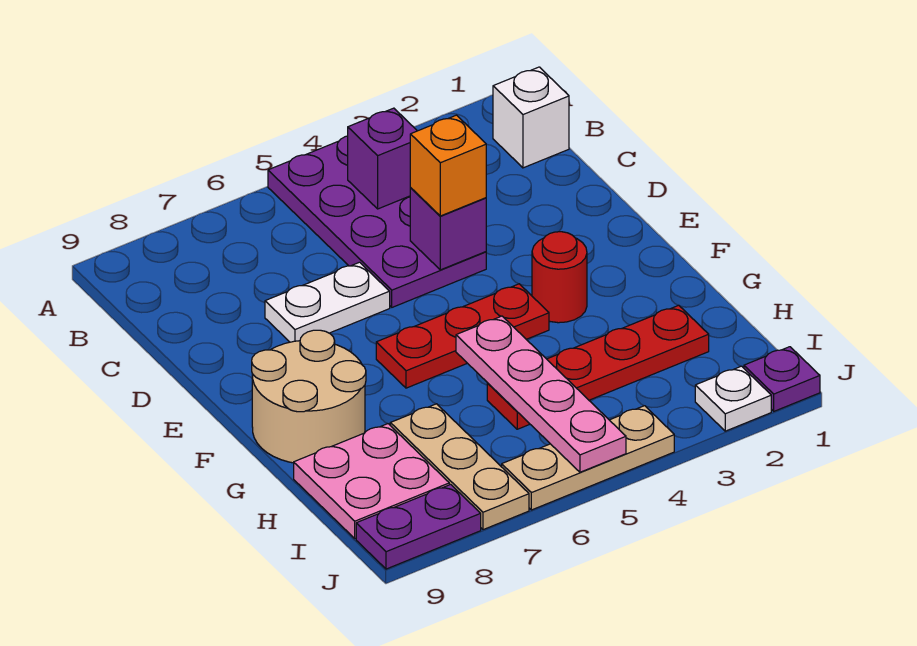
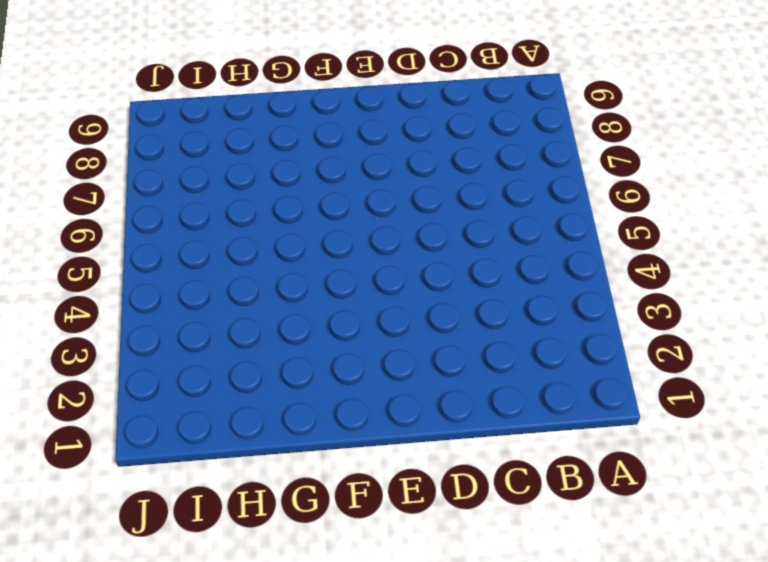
none -> purple 2x4 plate [268,136,486,307]
none -> white 1x1 brick [493,67,569,168]
none -> white 1x2 plate [265,262,390,342]

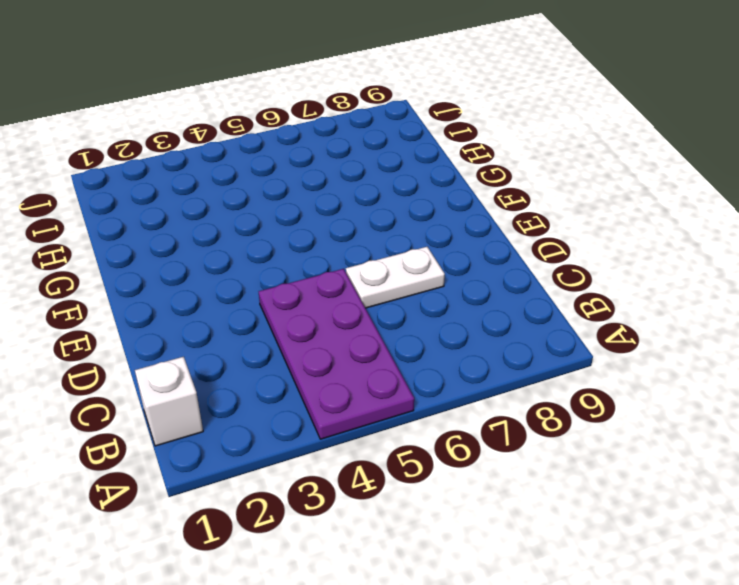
none -> red 1x1 round brick [532,232,587,323]
none -> red 1x3 plate [376,284,549,388]
none -> tan 2x2 round brick [252,330,366,463]

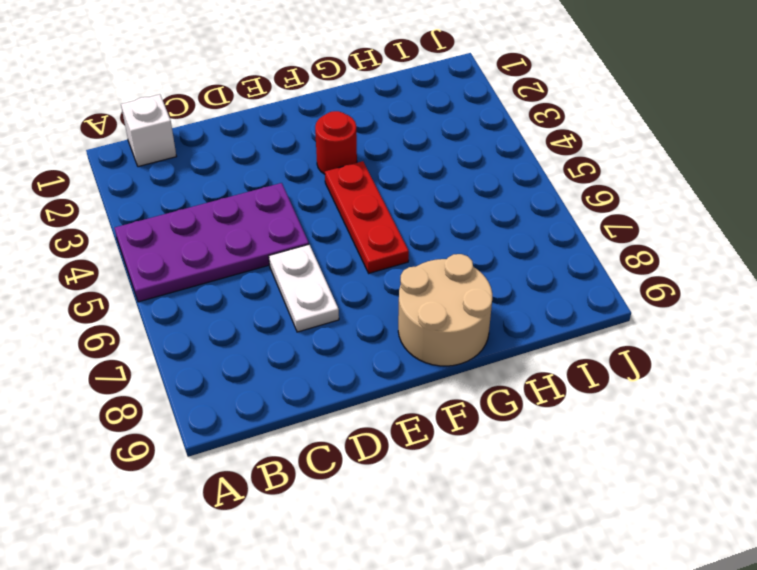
none -> red 1x4 plate [487,305,709,429]
none -> tan 1x3 plate [390,404,529,530]
none -> pink 2x2 plate [294,424,449,538]

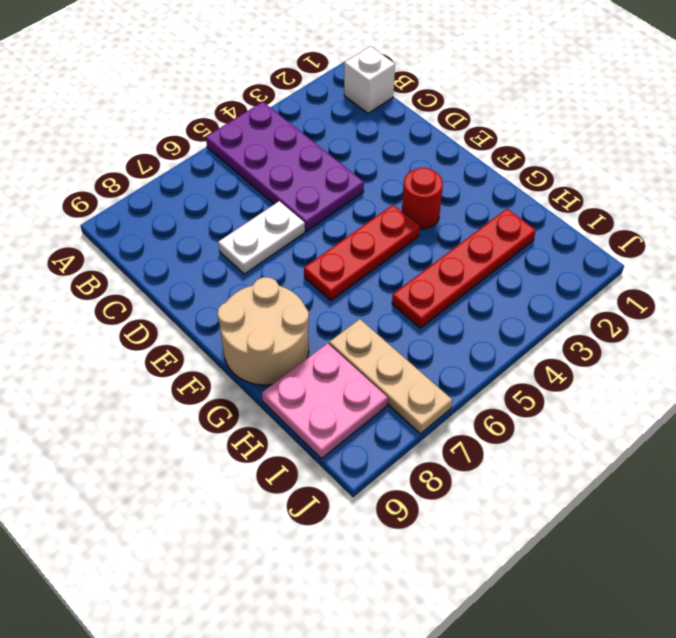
none -> purple 1x1 plate [744,347,820,411]
none -> white 1x1 plate [695,366,771,431]
none -> tan 1x3 plate [502,406,674,510]

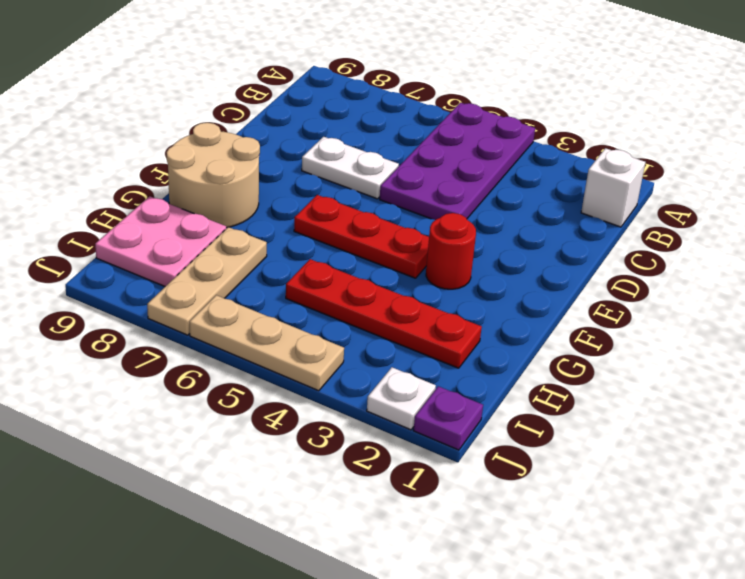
none -> purple 1x2 plate [356,484,481,569]
none -> purple 1x1 brick [348,108,417,209]
none -> purple 1x1 brick [410,188,486,270]

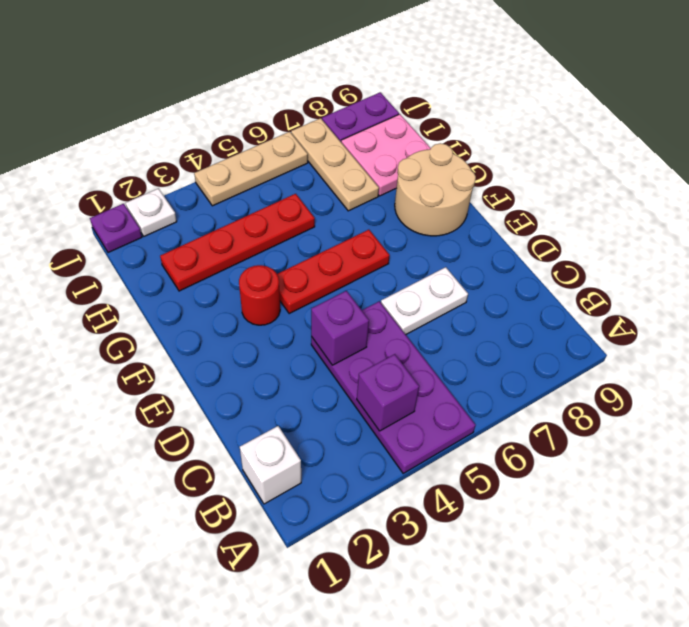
none -> pink 1x4 plate [456,316,626,472]
none -> orange 1x1 brick [410,115,486,216]

